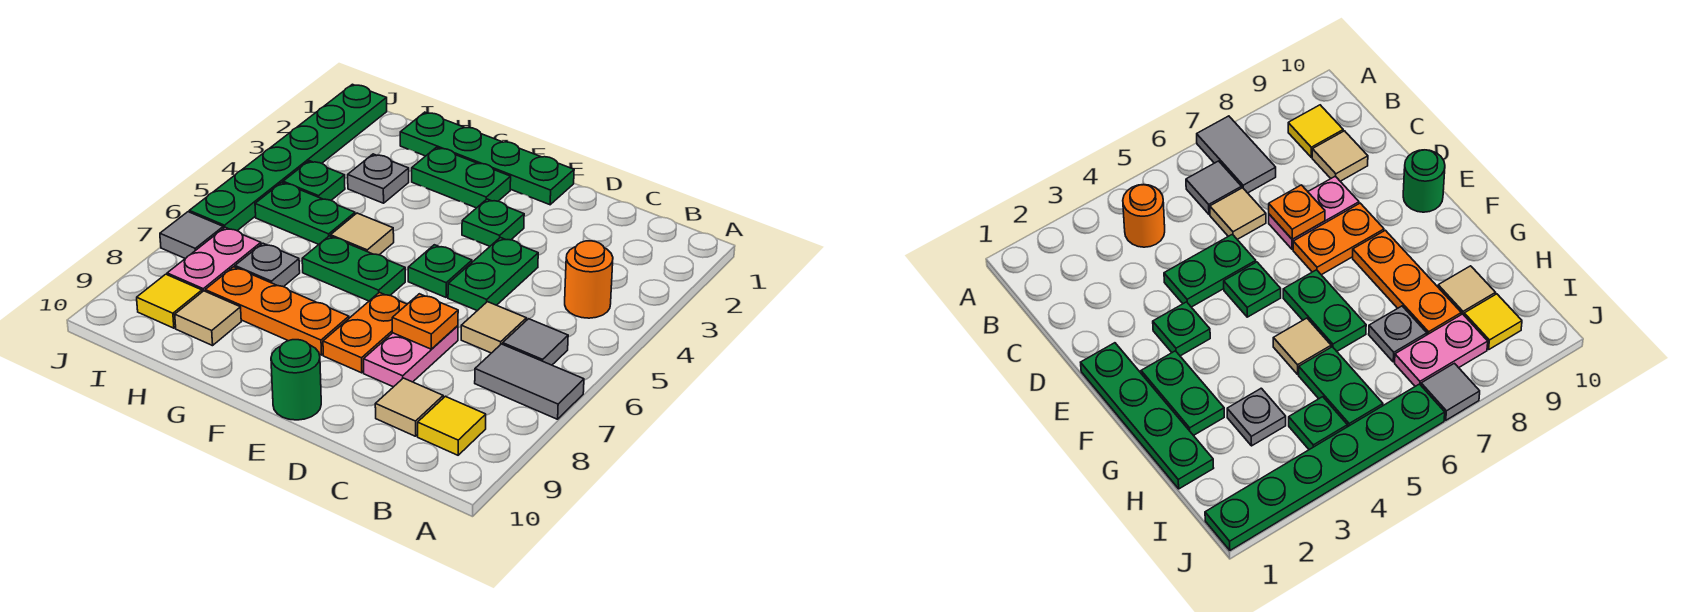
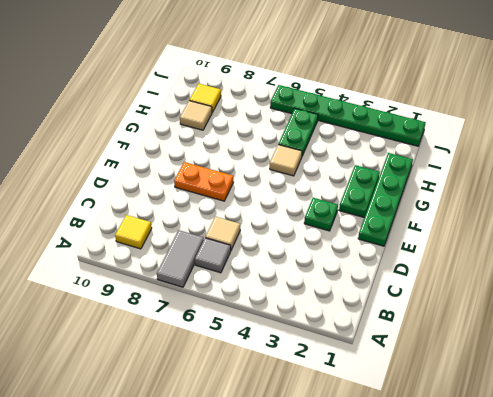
none -> orange 1x1 round brick [565,241,613,318]
none -> tan 1x1 tile [375,378,443,436]
none -> green 1x2 plate [448,237,538,311]

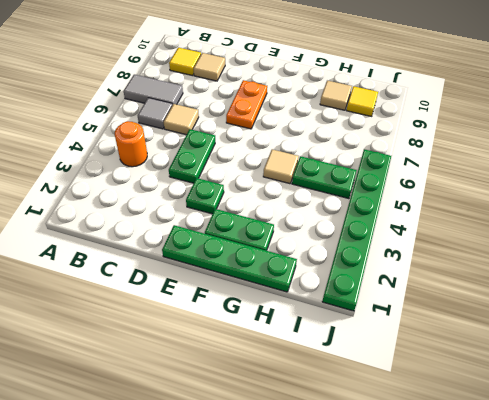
none -> pink 1x2 plate [364,326,458,387]
none -> green 1x1 plate [408,245,472,297]
none -> green 1x1 round brick [271,340,321,420]

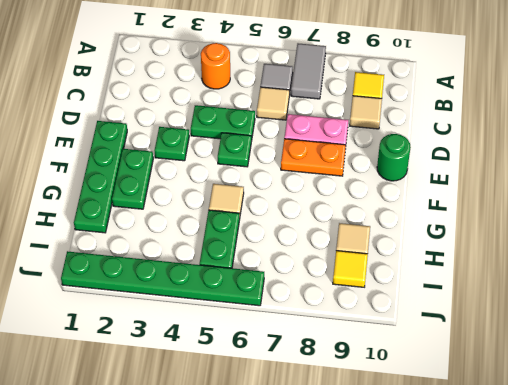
none -> green 1x2 plate [302,236,405,301]
none -> orange 1x3 plate [205,267,349,355]
none -> grey 1x1 plate [348,154,409,203]

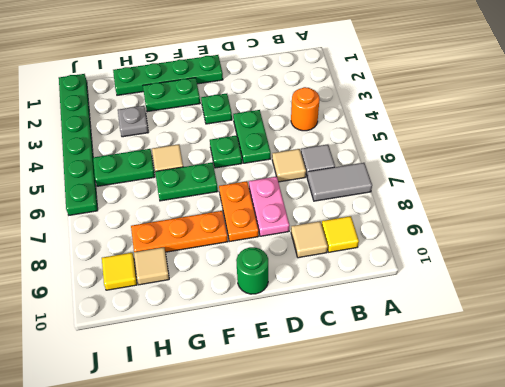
none -> grey 1x1 plate [235,243,300,287]
none -> green 1x1 plate [283,161,345,200]
none -> pink 1x2 plate [167,227,261,292]

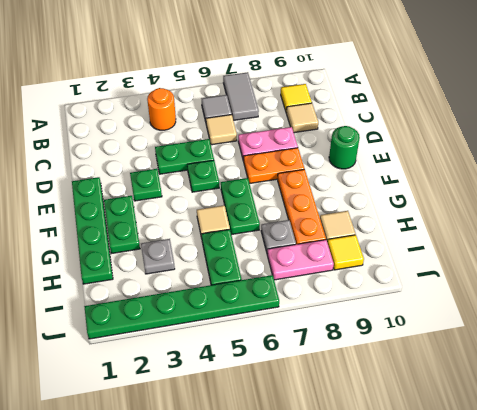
none -> green 1x1 plate [283,161,345,200]
none -> grey 1x1 tile [160,212,223,259]
none -> orange 1x1 plate [392,294,458,349]

